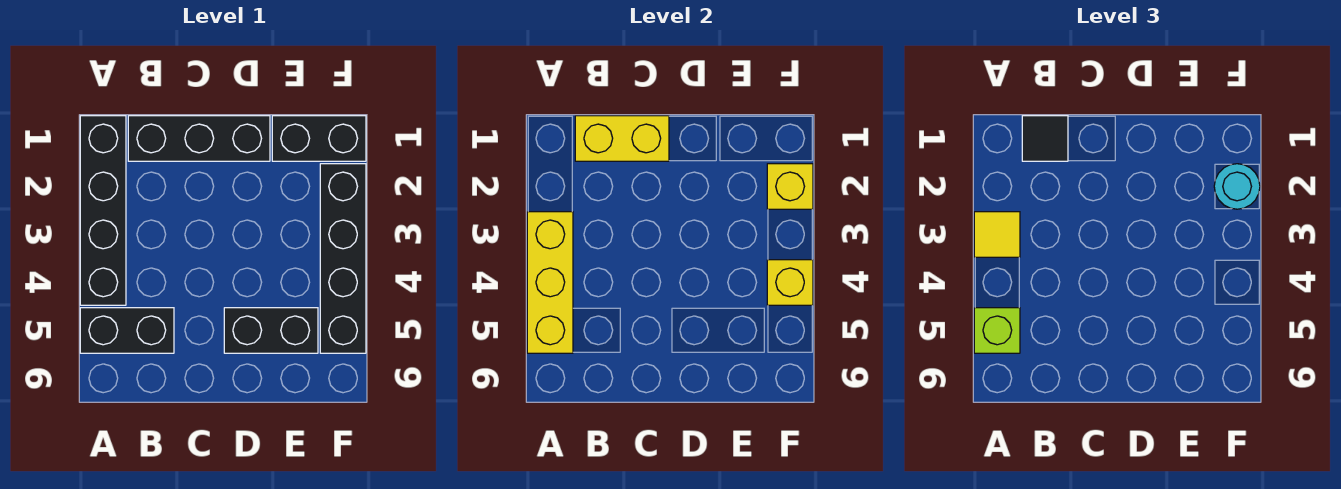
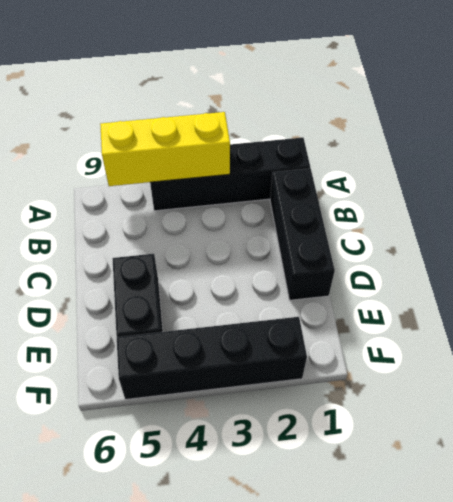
none -> black 1x2 brick [80,308,174,353]
none -> black 1x2 brick [272,116,366,161]
none -> yellow 1x2 brick [575,116,669,161]

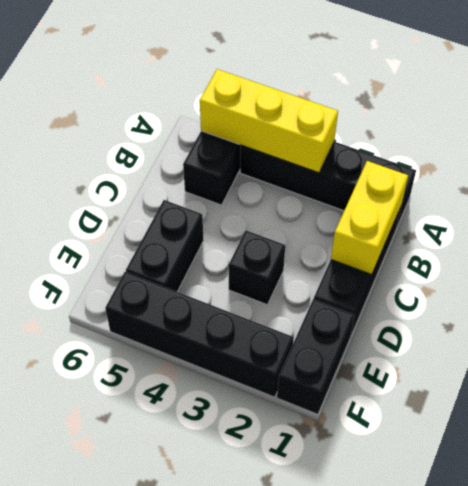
black 1x1 brick [228,230,285,305] -> none
none -> yellow 1x1 brick [767,164,813,209]
none -> yellow 1x1 brick [767,260,813,305]
none -> yellow 1x1 tile [974,212,1020,257]

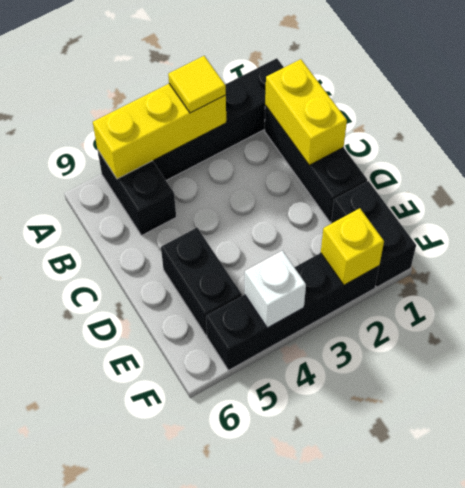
white 1x1 brick [245,250,306,328] -> yellow 1x1 brick [767,260,813,305]
none -> lime 1x1 brick [974,308,1020,353]
none -> black 1x1 tile [1022,116,1068,161]
none -> cyan 1x1 round brick [1214,164,1260,209]

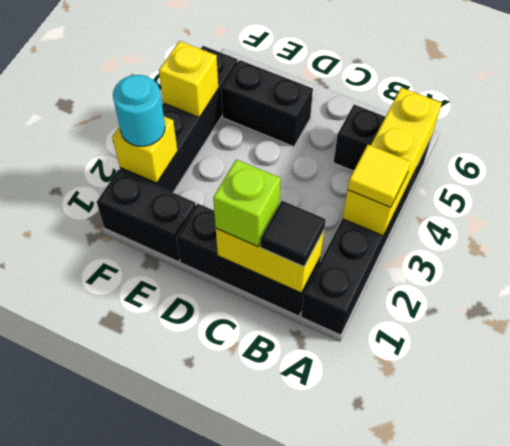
lime 1x1 brick [213,159,281,247] -> lime 1x1 brick moved to [974,308,1020,353]

